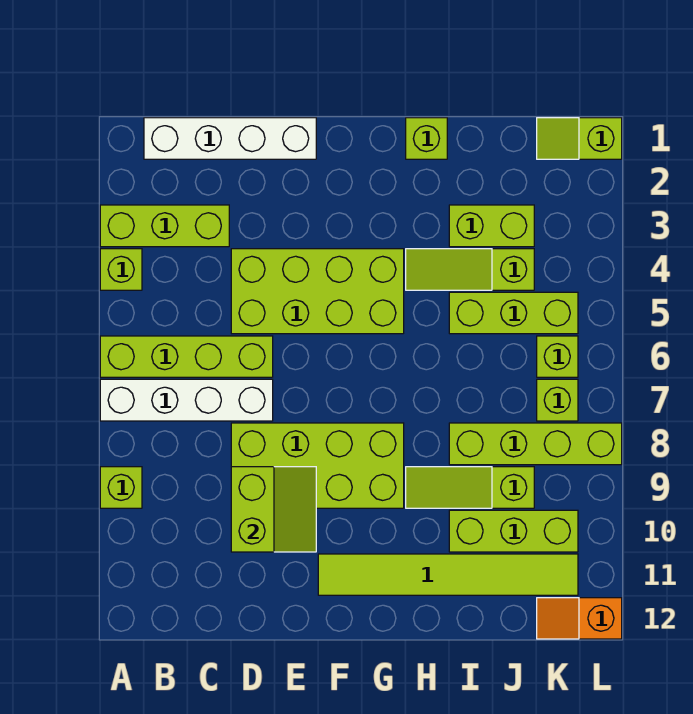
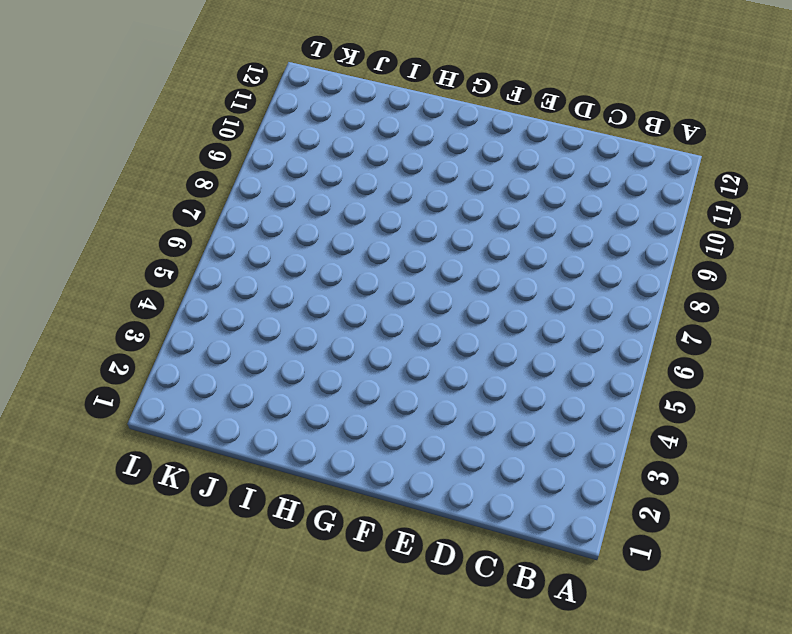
none -> lime 1x3 brick [100,205,229,247]
none -> lime 1x1 brick [100,249,142,290]
none -> lime 1x4 brick [100,336,273,377]

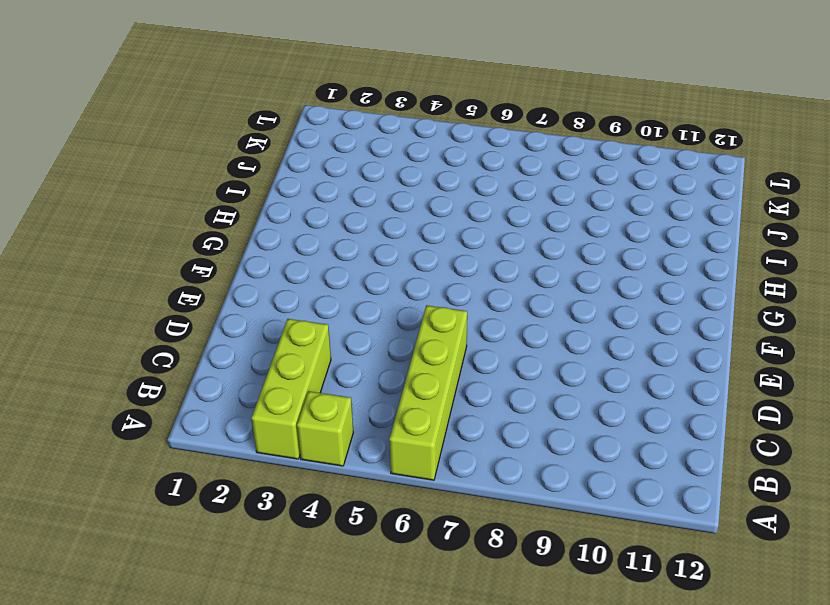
none -> white 1x4 brick [100,379,273,421]
none -> lime 1x1 brick [100,467,142,508]
none -> white 1x4 brick [144,118,316,159]

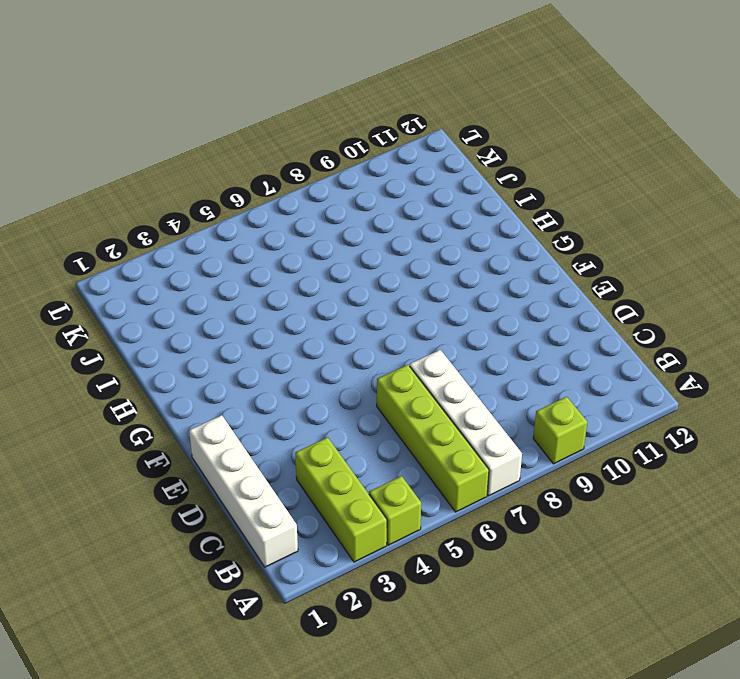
none -> lime 2x4 brick [231,249,404,334]
none -> lime 2x4 brick [231,423,404,508]
none -> lime 1x6 tile [318,554,578,595]

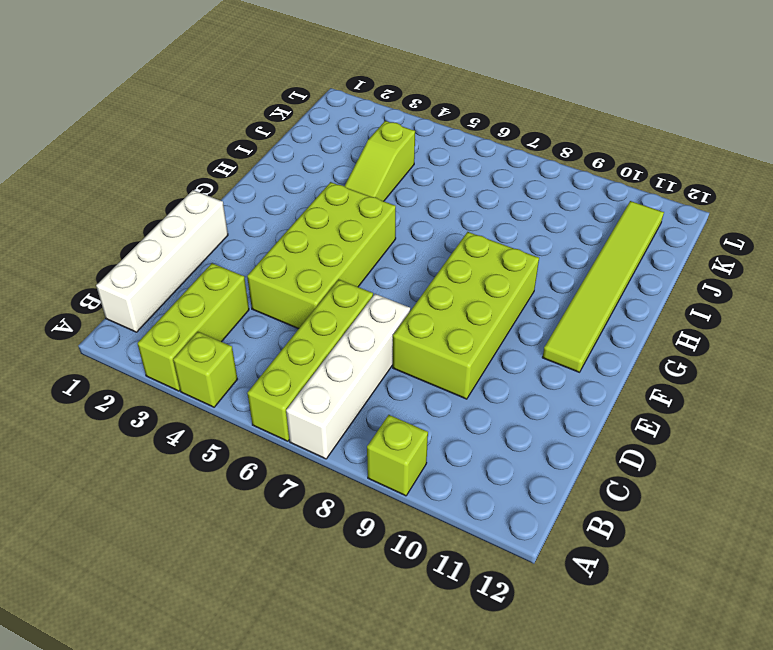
none -> lime 1x1 brick [406,118,447,159]
none -> lime 1x3 slope [406,467,534,508]
none -> lime 1x2 brick [449,205,534,247]

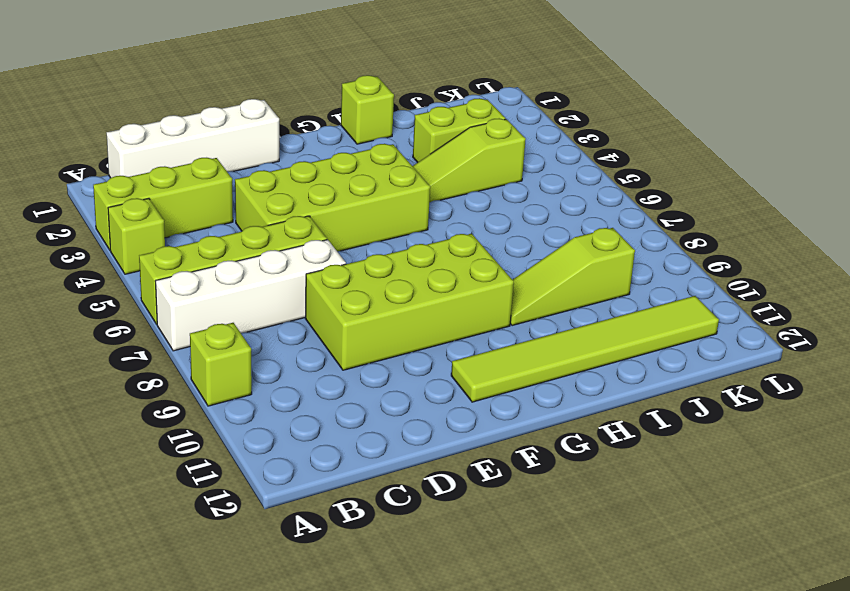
none -> lime 1x3 brick [449,292,578,334]
none -> lime 1x4 brick [449,423,622,465]
none -> lime 1x3 brick [449,510,578,552]

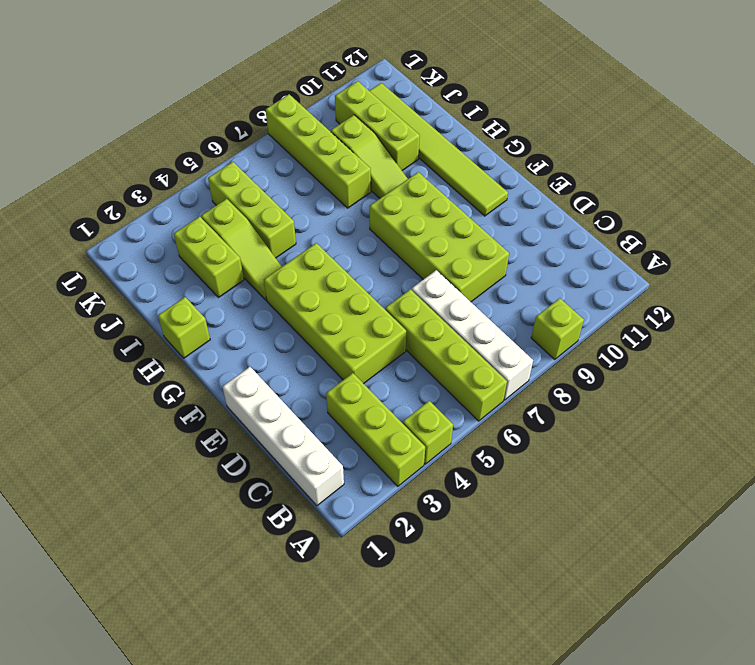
none -> lime 1x2 slope [537,118,622,159]
none -> lime 1x1 brick [537,336,578,377]
none -> lime 1x1 brick [537,379,578,421]

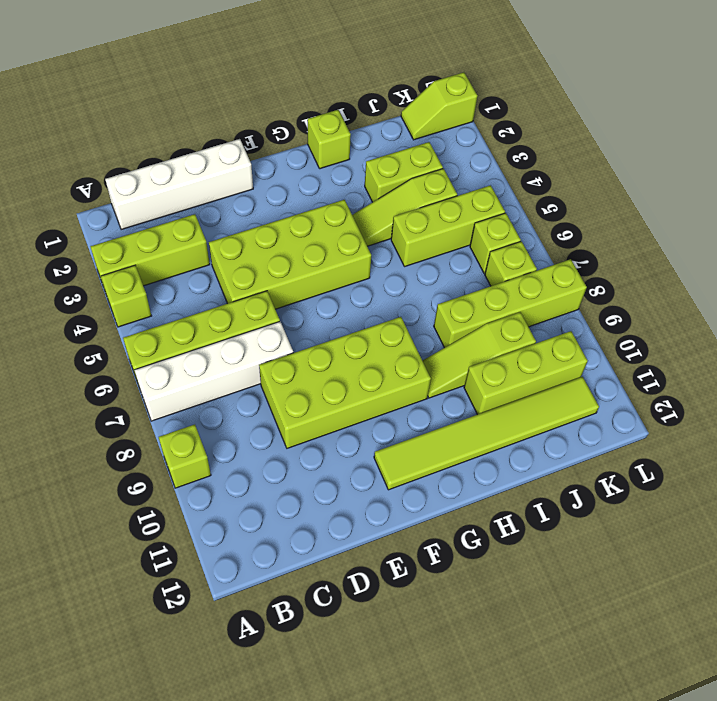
none -> orange 1x2 slope [537,598,622,639]
none -> lime 2x2 slope [231,467,316,552]

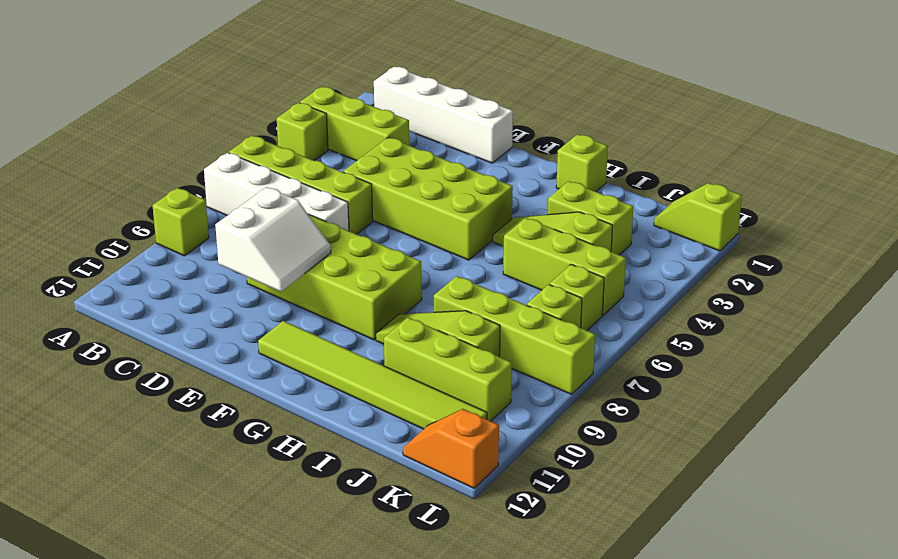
white 2x2 slope [215,187,331,292] -> lime 2x2 slope [231,467,316,552]

